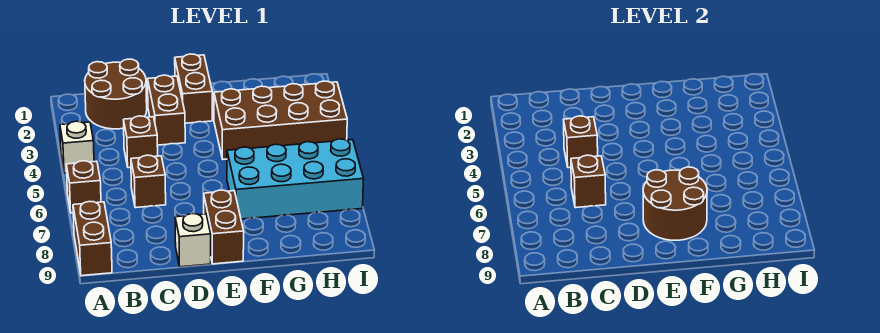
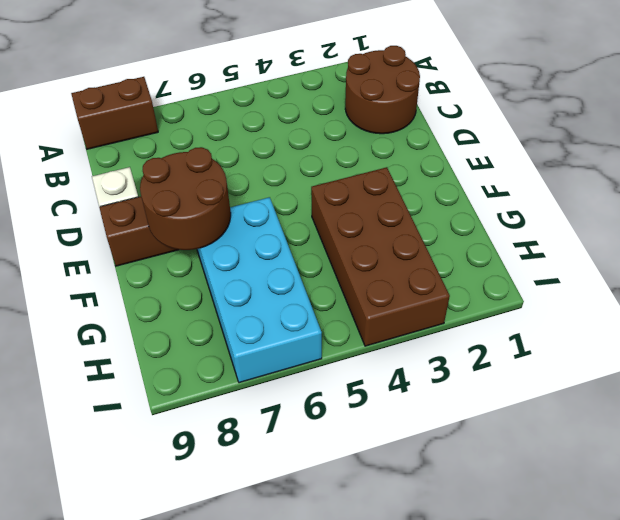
none -> white 1x1 brick [60,121,94,173]
none -> brown 1x1 brick [66,161,101,213]
none -> brown 1x1 brick [124,116,158,168]

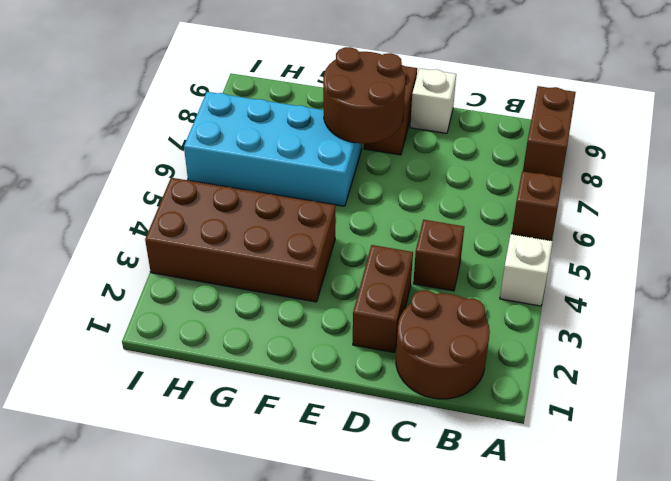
none -> brown 1x1 brick [131,155,166,208]
none -> brown 1x2 brick [175,54,212,123]
none -> brown 1x1 brick [564,116,598,168]

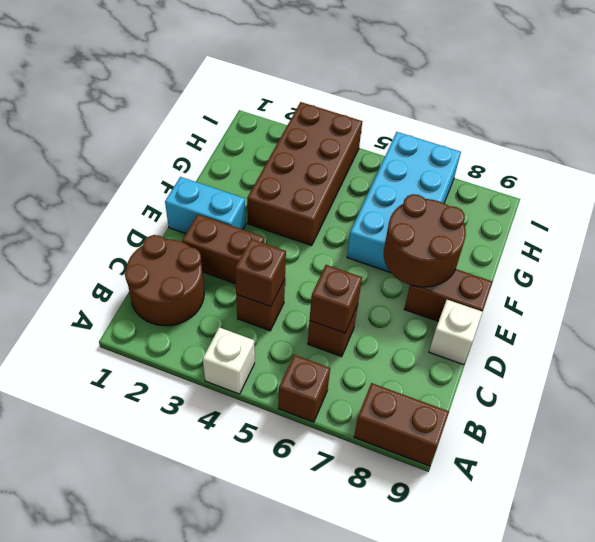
cyan 1x2 brick [165,177,246,234] -> brown 1x2 brick [175,54,212,123]

